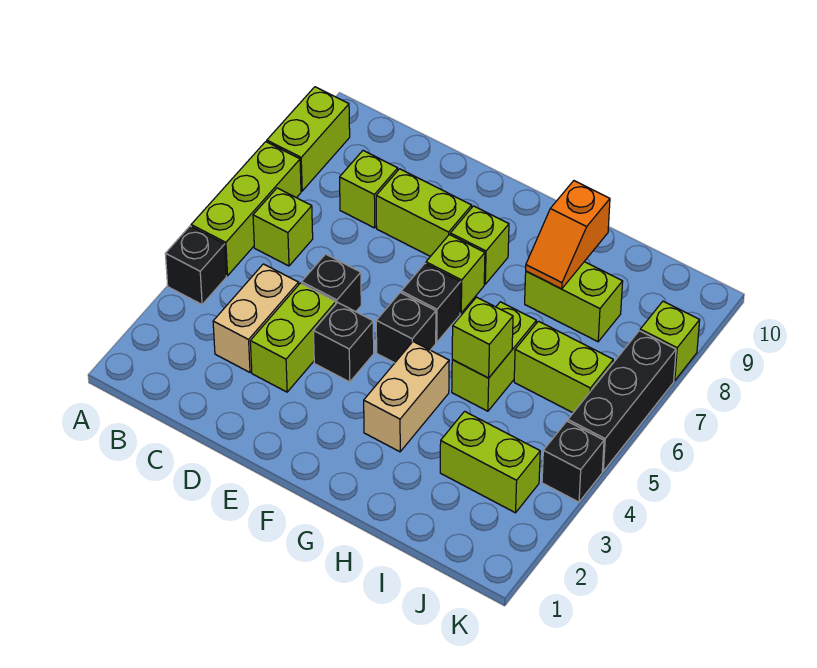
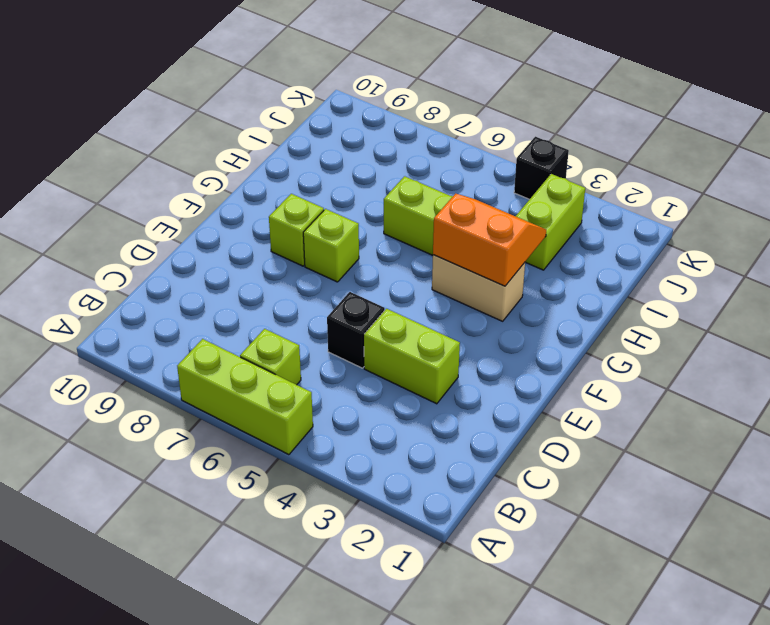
orange 2x2 slope [433,194,546,286] -> none
none -> black 1x1 brick [165,226,226,304]
none -> lime 1x2 brick [267,87,350,191]
none -> tan 1x2 brick [213,264,299,372]

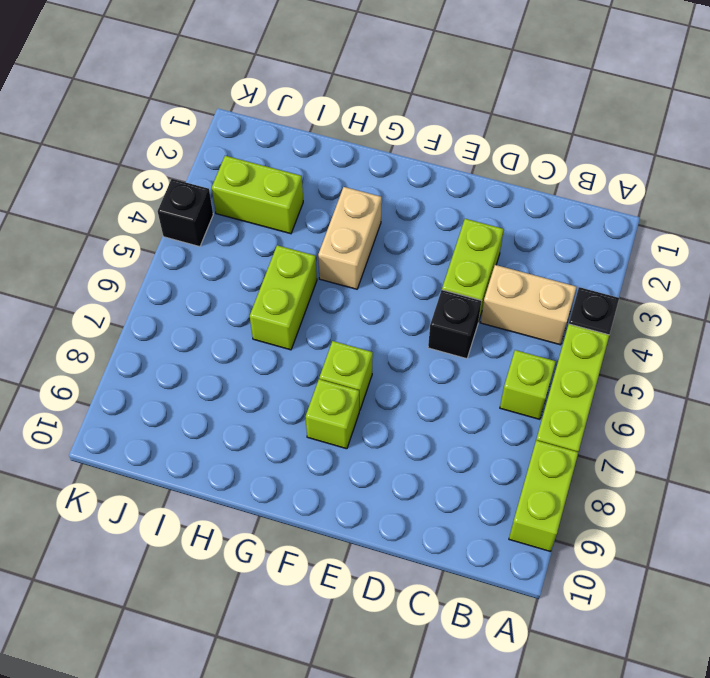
tan 1x2 brick [481,265,577,345] -> tan 1x2 brick turned to [213,264,299,372]
none -> lime 1x1 brick [340,151,398,228]
none -> lime 1x2 brick [376,169,472,256]
none -> black 1x1 brick [314,302,374,382]

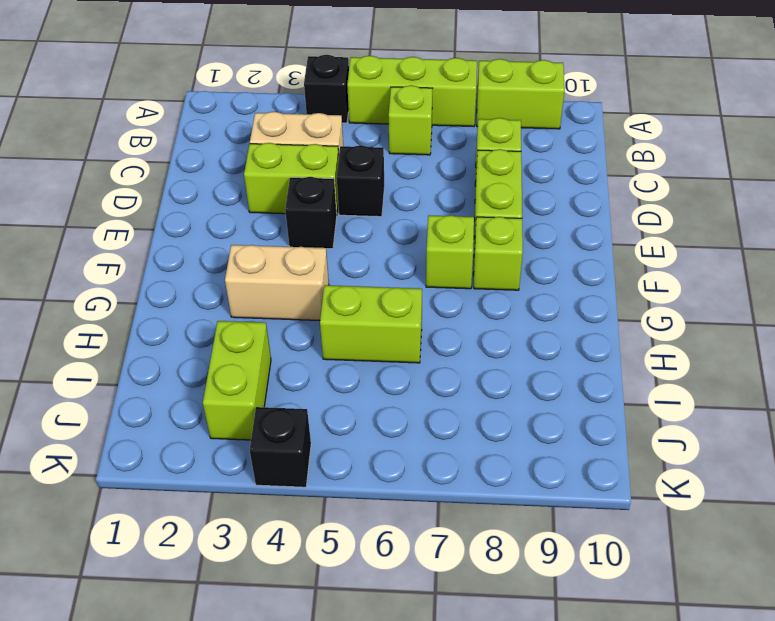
none -> black 1x1 brick [376,293,436,363]
none -> black 1x1 brick [401,264,461,342]
none -> lime 1x2 brick [525,262,623,342]

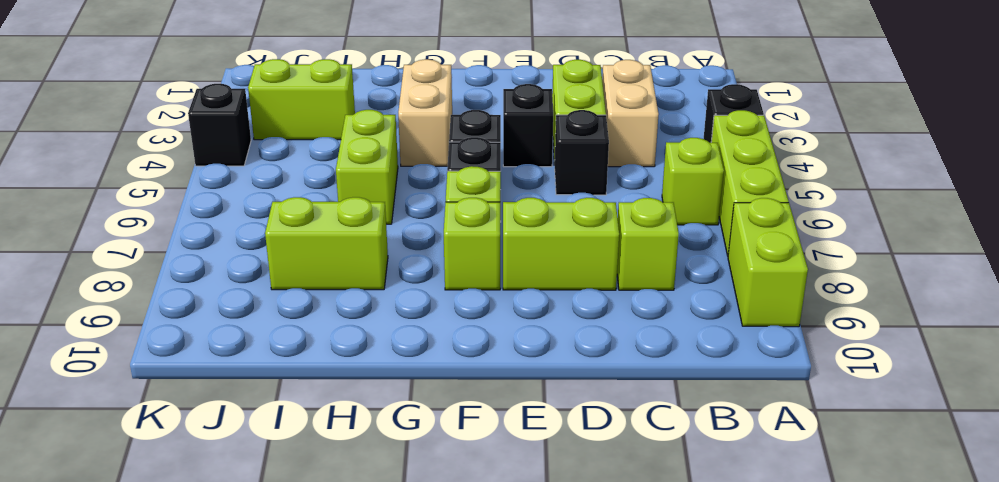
none -> lime 1x2 brick [514,321,613,413]
none -> black 1x3 brick [568,331,676,471]
none -> lime 1x1 brick [640,301,700,381]

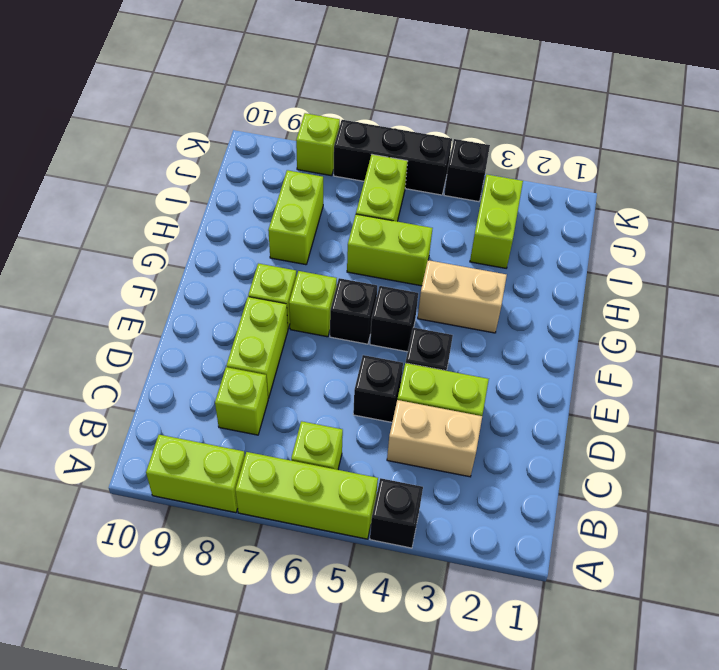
none -> lime 1x1 brick [452,297,513,378]
none -> orange 1x2 slope [526,181,610,289]

